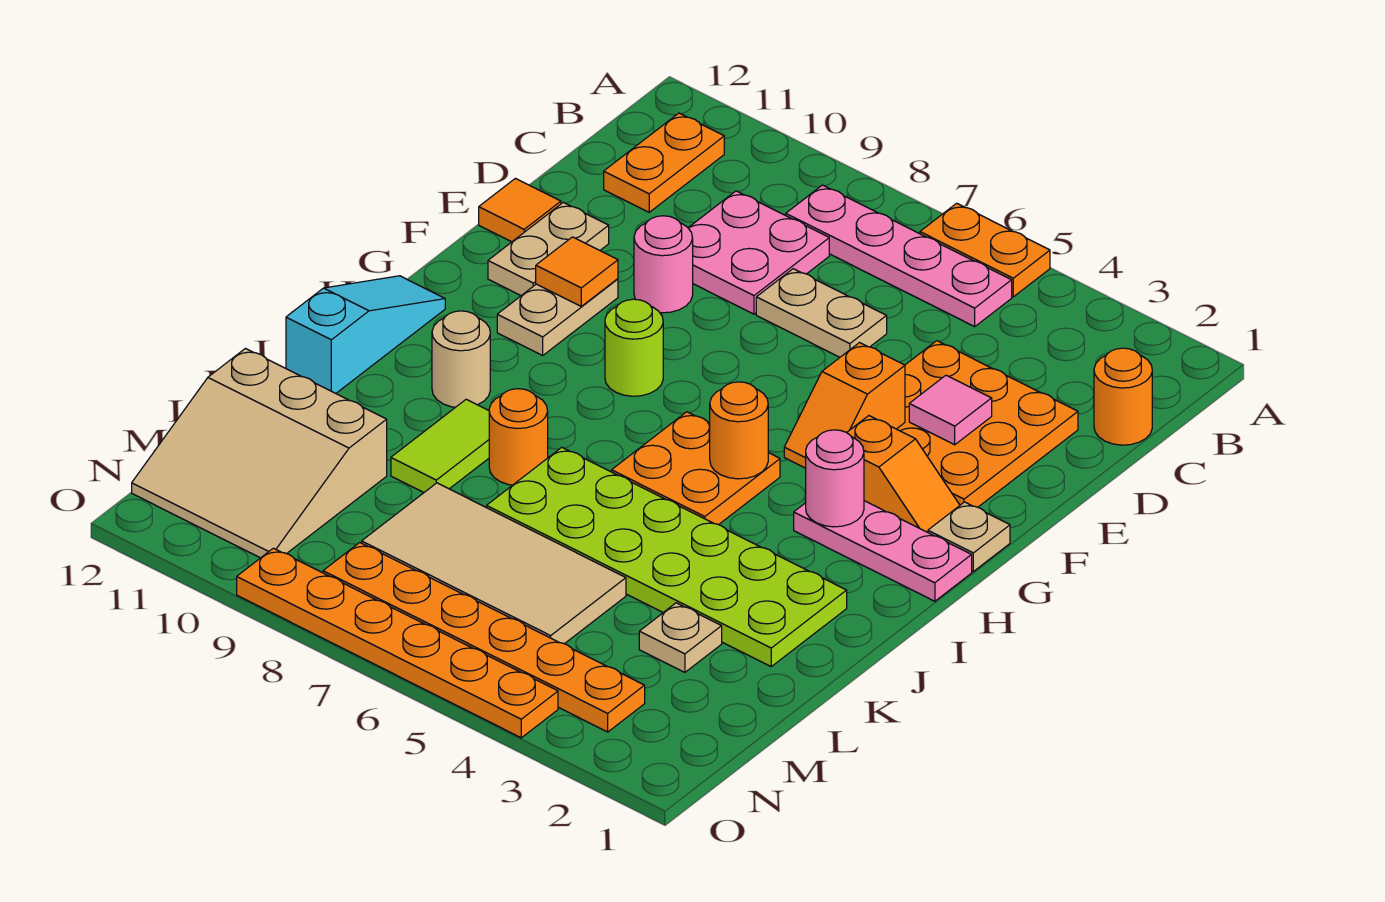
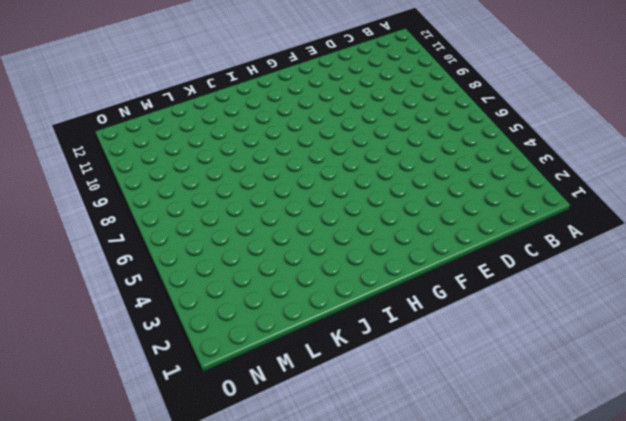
none -> orange 1x2 plate [920,203,1050,297]
none -> pink 1x4 plate [786,185,1012,327]
none -> orange 1x2 plate [604,113,724,212]
none -> orange 1x1 round brick [1094,348,1152,445]

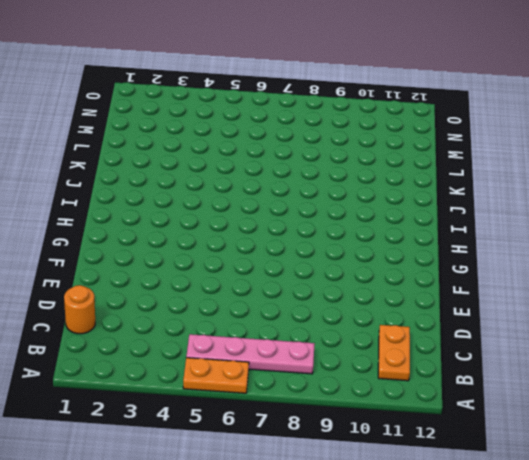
none -> pink 2x2 plate [688,191,829,314]
none -> orange 3x3 plate [897,341,1078,507]
none -> tan 1x2 plate [756,269,887,357]
none -> pink 1x1 round brick [634,216,693,313]

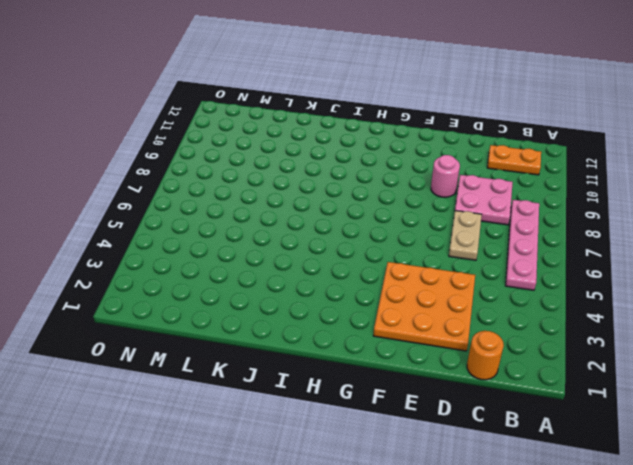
none -> orange 1x2 plate [920,203,1050,297]
none -> tan 1x2 plate [488,202,609,295]
none -> orange 1x1 tile [479,178,561,242]
none -> tan 1x2 plate [497,279,618,355]

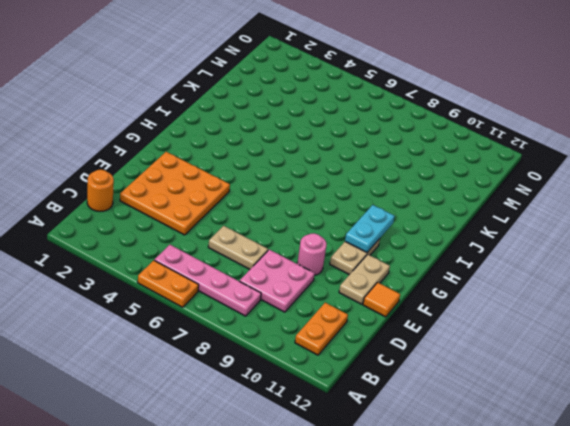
cyan 1x2 plate [345,205,395,252] -> none
none -> tan 1x1 plate [928,502,1010,571]
none -> orange 1x2 slope [847,416,960,532]
none -> lime 1x1 round brick [605,299,663,396]
none -> pink 1x3 plate [794,501,972,601]

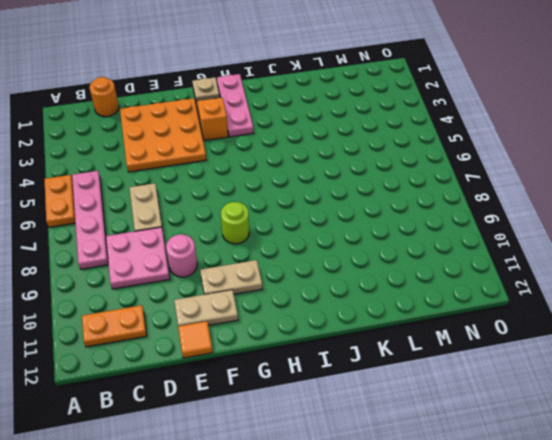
none -> orange 2x2 plate [612,412,780,525]
none -> cyan 1x3 slope [286,276,445,393]
none -> tan 1x1 round brick [432,311,490,407]
none -> lime 2x6 plate [487,447,847,666]

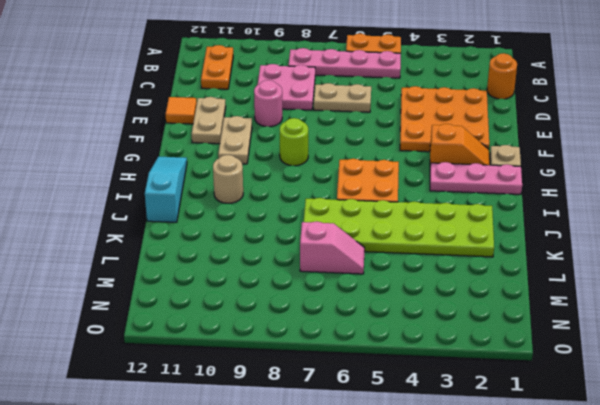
pink 1x2 slope [300,222,365,274] -> tan 2x4 tile [362,483,626,644]
none -> orange 1x1 round brick [489,389,548,485]
none -> lime 1x2 tile [391,399,489,492]
none -> tan 1x1 plate [639,603,722,672]
none -> tan 3x3 slope [132,349,387,558]

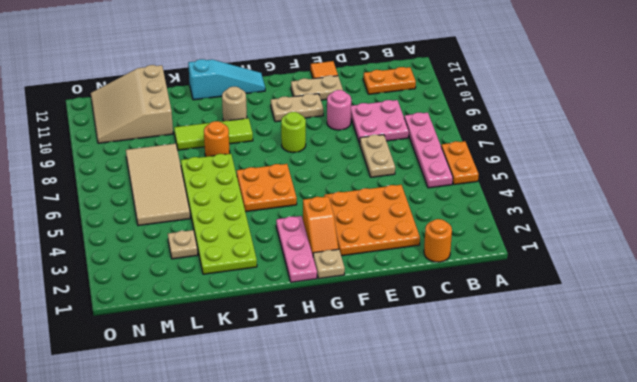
lime 1x3 tile [174,118,253,150] -> lime 1x2 tile [391,399,489,492]
none -> orange 1x6 plate [323,543,645,732]
none -> orange 1x6 plate [237,548,558,738]
none -> pink 1x1 tile [909,375,992,445]
none -> orange 1x2 slope [784,343,905,468]

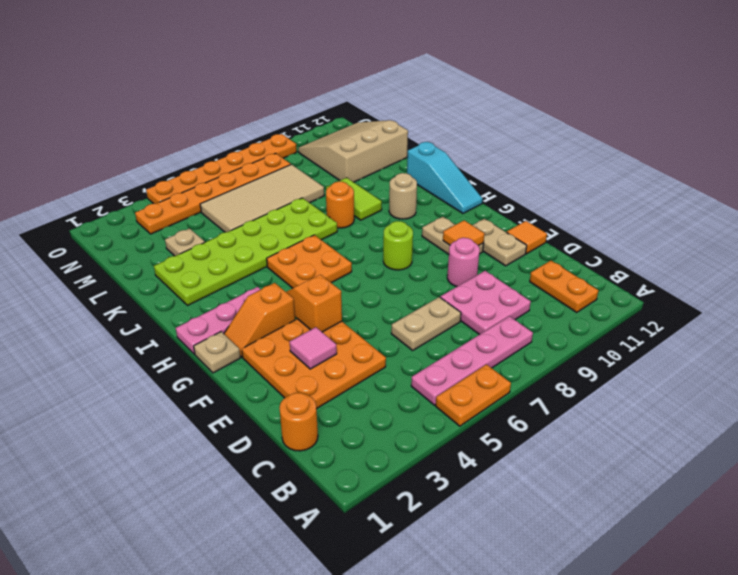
none -> pink 1x1 round brick [806,430,864,527]
none -> orange 1x1 round brick [710,382,768,479]

